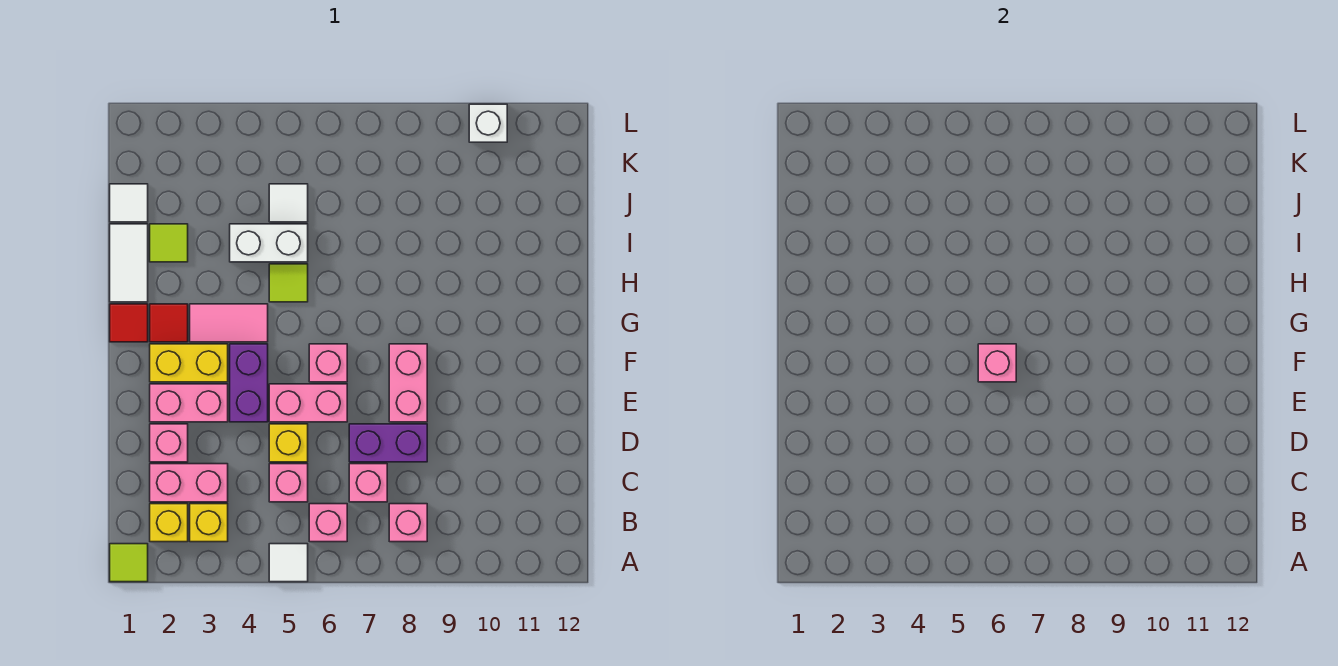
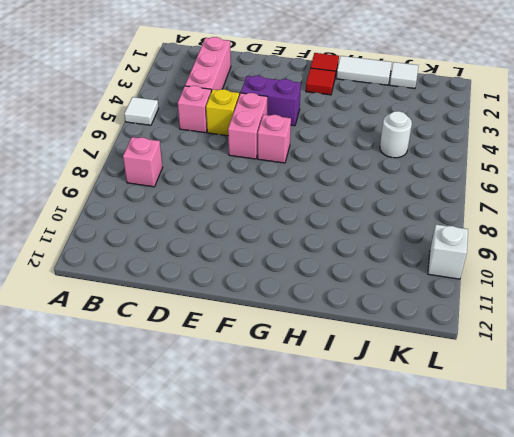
pink 1x3 brick [185,37,231,92] -> pink 1x2 brick [150,464,228,502]
white 1x1 round brick [380,111,412,158] -> white 1x1 tile [269,184,308,222]
none -> lime 1x1 tile [110,544,148,582]
none -> yellow 1x1 brick [150,504,188,542]
none -> yellow 1x1 brick [190,504,228,542]

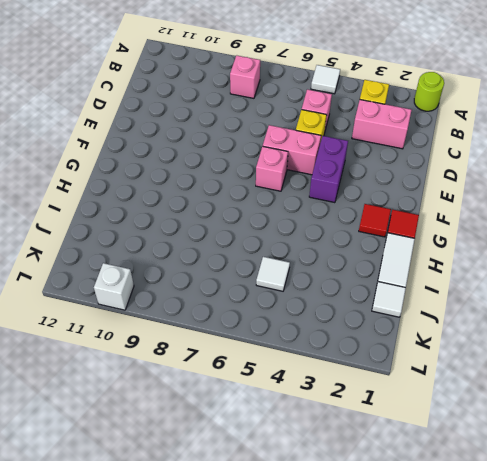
lime 1x1 round brick [414,72,444,111] -> lime 1x1 tile [110,544,148,582]
none -> yellow 1x1 brick [150,504,188,542]
none -> pink 1x1 brick [309,504,347,542]
none -> pink 1x1 brick [349,464,387,502]

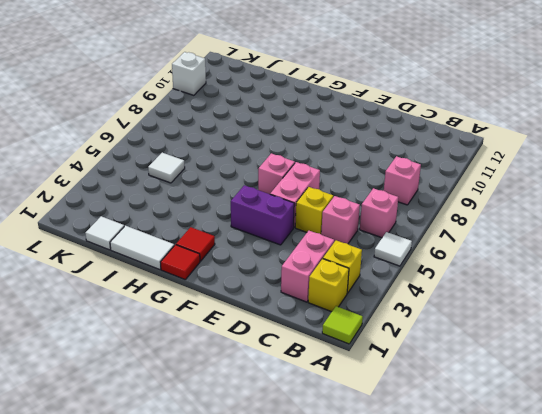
none -> pink 1x1 brick [349,464,387,502]
none -> pink 1x1 brick [150,424,188,462]
none -> purple 1x2 brick [349,424,427,462]

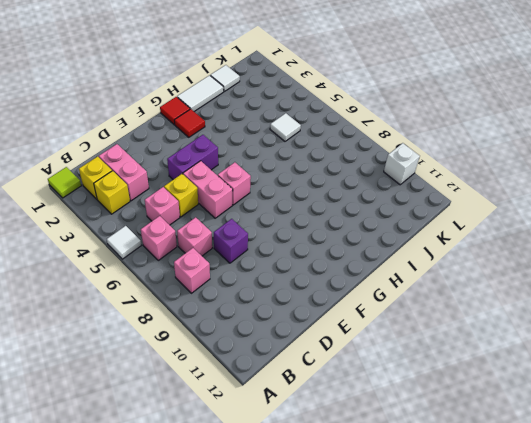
purple 1x1 brick [214,219,248,263] -> purple 1x2 brick [349,424,427,462]
none -> pink 1x1 brick [150,424,188,462]
none -> pink 1x2 brick [150,384,228,422]
none -> pink 1x2 brick [389,344,427,422]

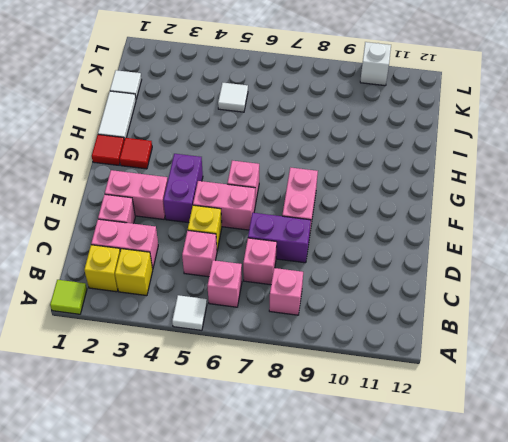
none -> yellow 1x2 brick [150,344,228,382]
none -> pink 1x2 tile [190,304,268,342]
none -> lime 1x1 tile [269,264,308,302]

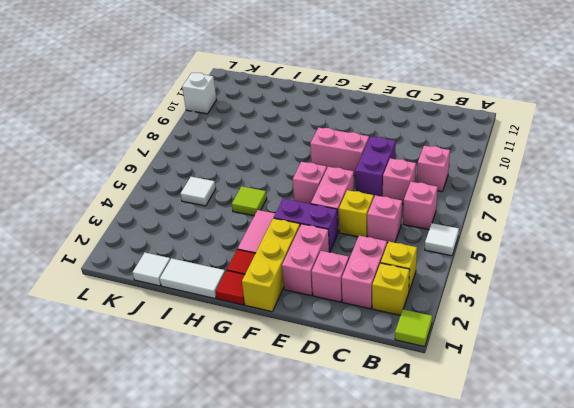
yellow 1x3 brick [242,218,300,312] -> yellow 1x2 brick [150,344,228,382]
none -> lime 1x1 tile [150,224,188,262]
none -> white 1x2 brick [230,224,308,262]
none -> pink 1x1 brick [978,344,1016,382]

